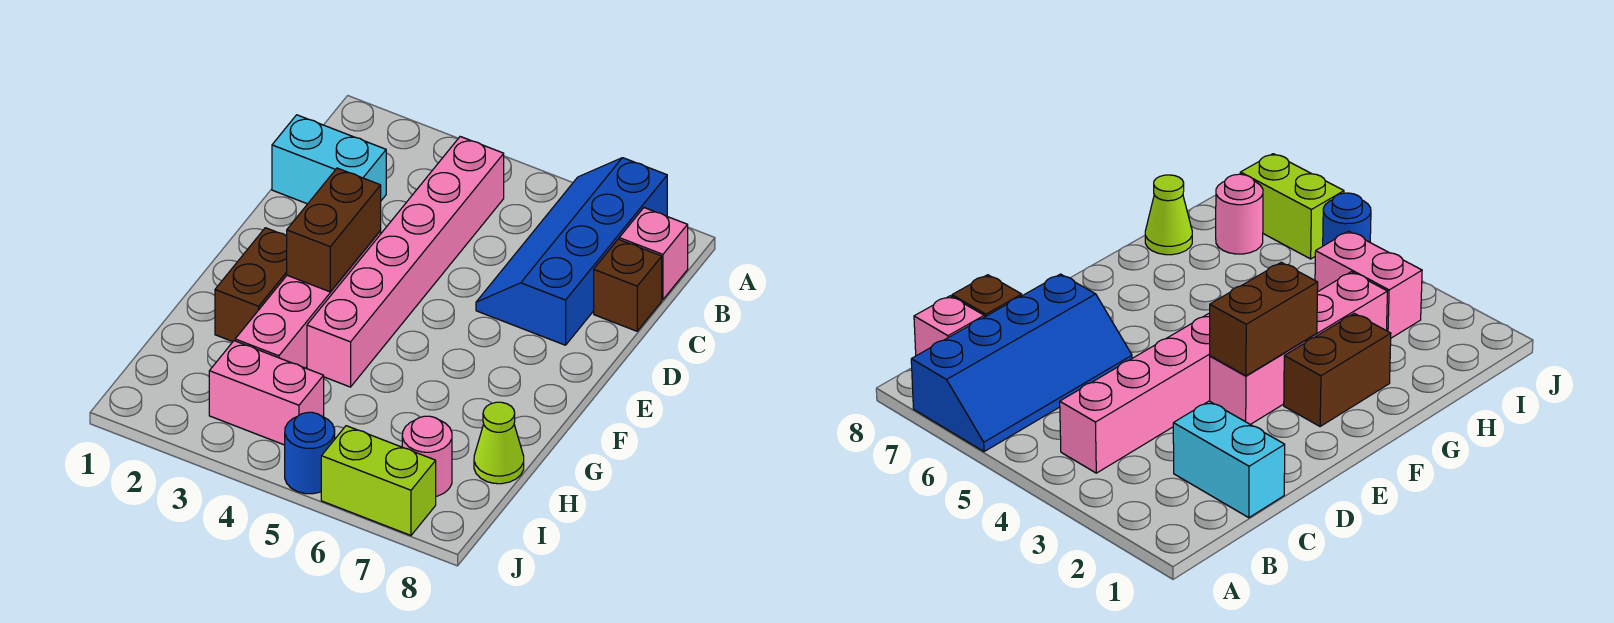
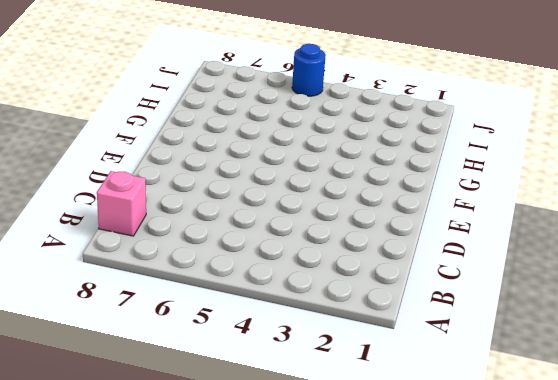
none -> blue 2x4 slope [476,158,667,345]
none -> pink 1x6 brick [307,137,504,387]
none -> cyan 1x2 brick [272,115,386,204]

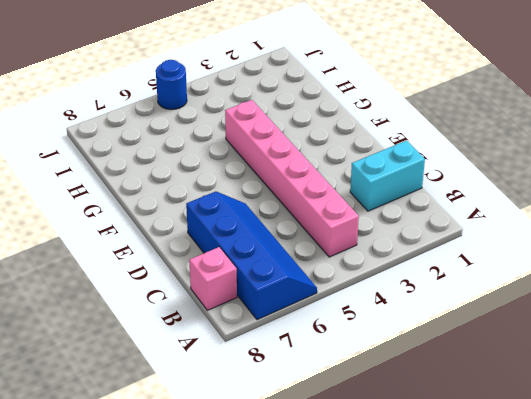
none -> brown 1x1 brick [594,239,662,331]
none -> pink 1x4 brick [235,231,381,368]
none -> brown 1x2 brick [215,228,287,342]

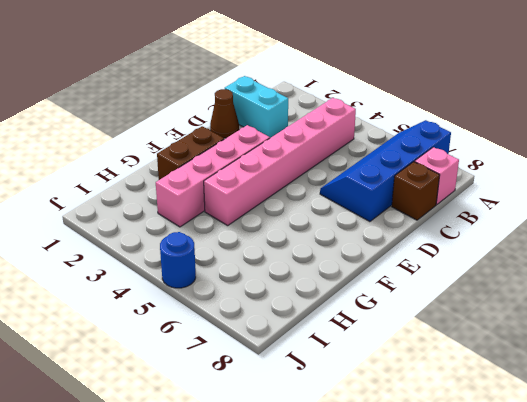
brown 1x1 cone [210,89,239,138] -> none
none -> lime 1x1 cone [474,402,524,484]
none -> pink 1x2 brick [209,341,324,445]
none -> pink 1x1 round brick [402,416,452,496]

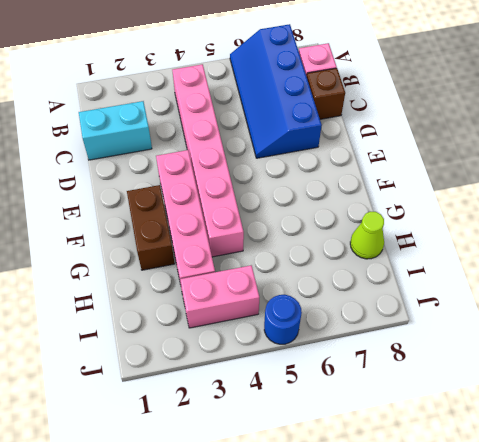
none -> pink 1x1 round brick [402,416,452,496]
none -> lime 1x2 brick [321,426,436,535]
none -> brown 1x2 brick [287,168,381,292]

